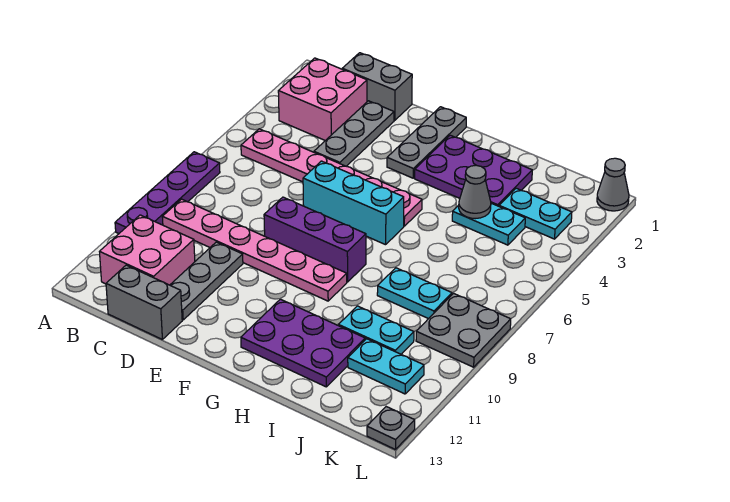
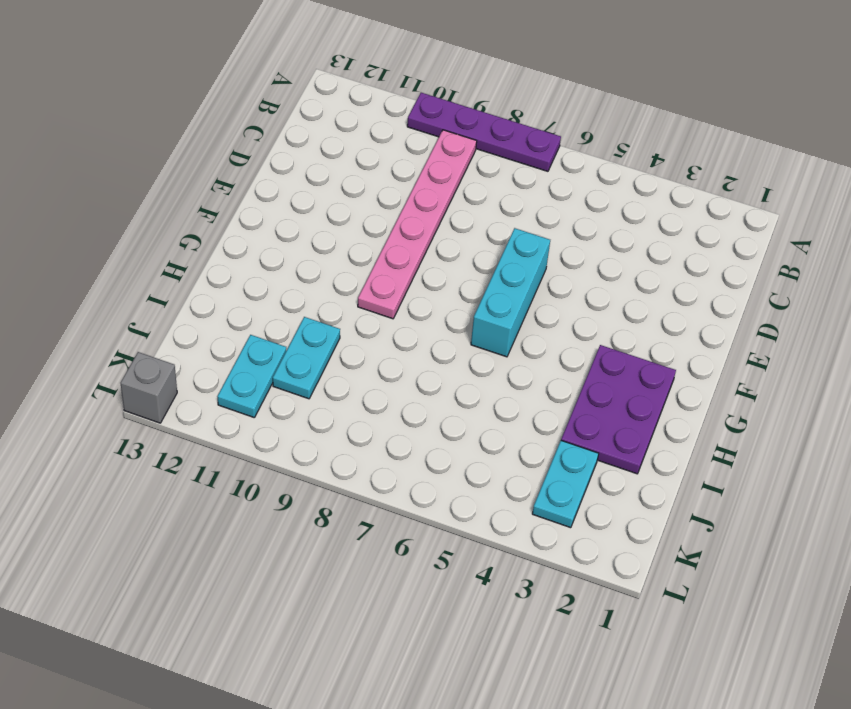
grey 1x1 brick [121,352,177,423] -> grey 1x1 plate [367,407,415,450]
none -> pink 2x2 brick [278,58,367,141]
none -> pink 1x6 plate [241,129,422,226]
none -> pink 2x2 brick [100,215,195,285]

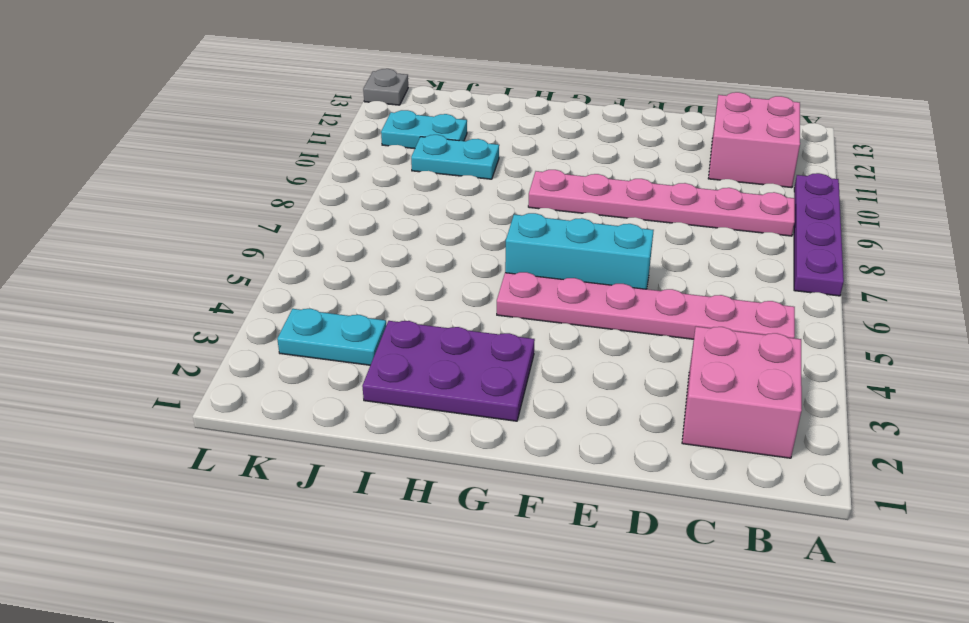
none -> grey 1x2 brick [342,53,412,120]
none -> grey 1x2 brick [106,265,182,339]
none -> grey 1x3 plate [314,101,394,166]

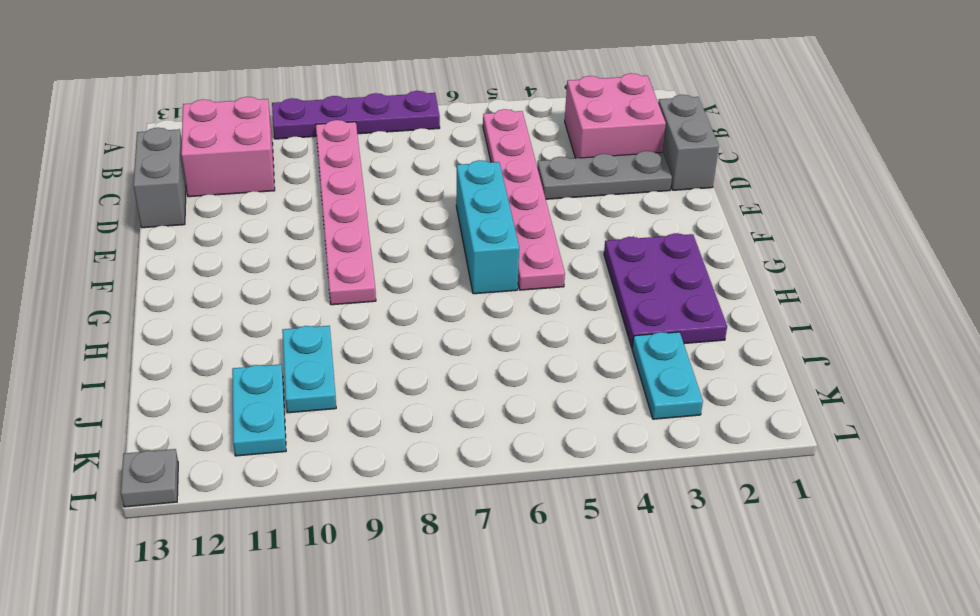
none -> grey 1x3 plate [170,242,243,320]
none -> purple 1x3 brick [264,197,366,282]
none -> grey 1x3 plate [387,107,466,178]

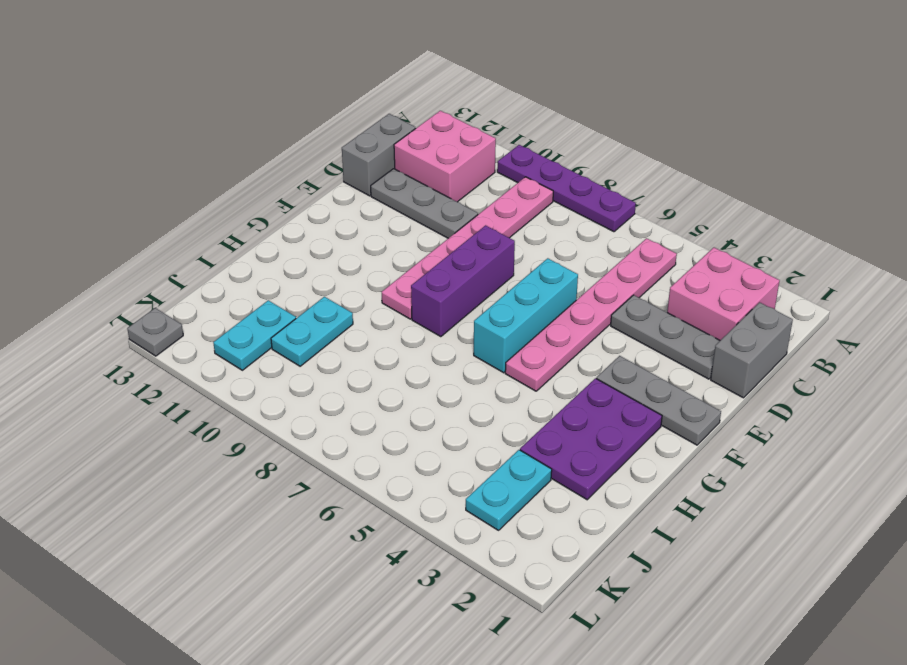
none -> purple 2x3 plate [241,299,365,387]
none -> cyan 1x2 plate [452,203,525,245]
none -> cyan 1x2 plate [377,268,452,319]

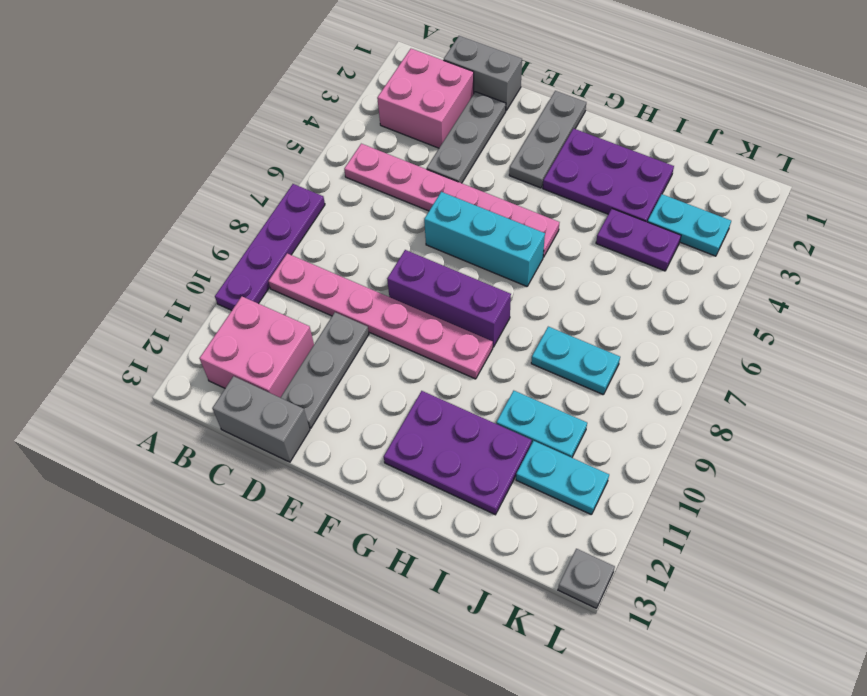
purple 1x2 plate [596,209,681,271] -> cyan 1x2 plate [452,203,525,245]
none -> grey 2x2 plate [416,293,511,367]
none -> grey 1x1 cone [597,158,629,211]
none -> grey 1x1 cone [459,165,491,219]

